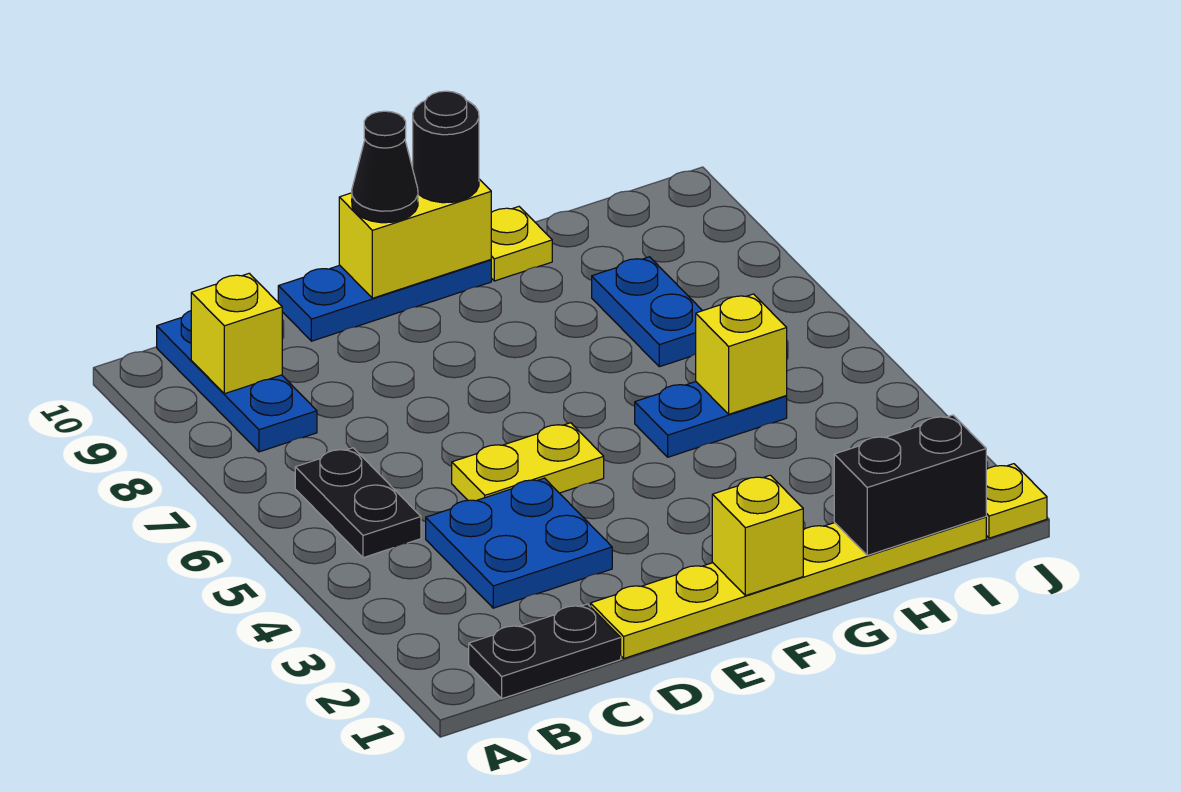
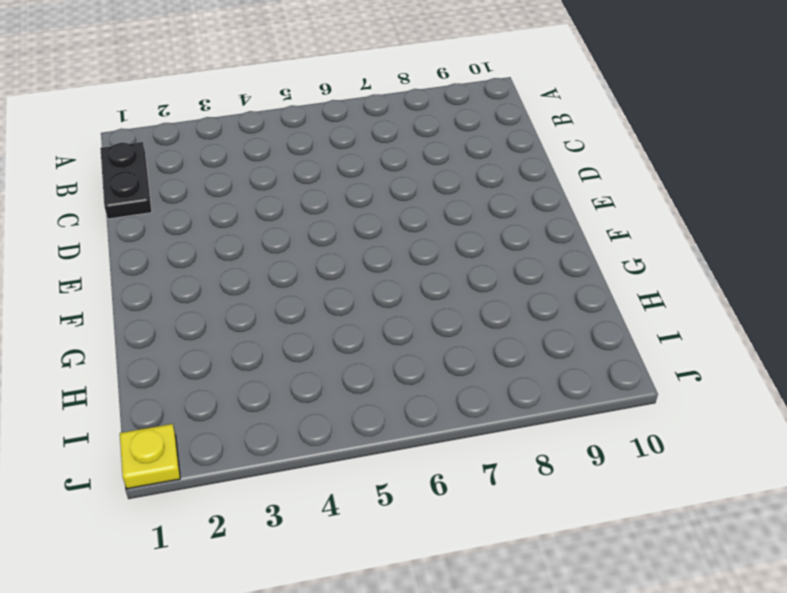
none -> black 1x2 plate [295,448,421,558]
none -> blue 1x3 plate [157,311,317,452]
none -> blue 2x2 plate [426,478,612,608]

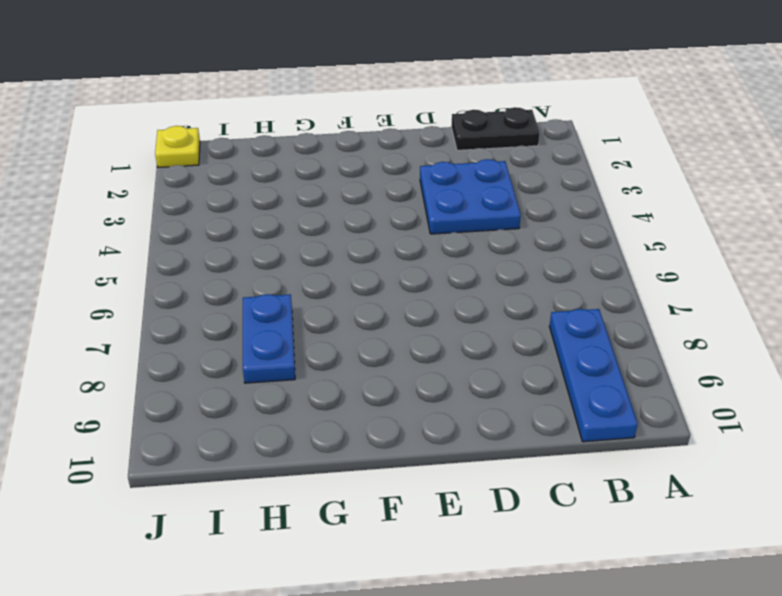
none -> black 1x2 plate [295,448,421,558]
none -> yellow 1x6 plate [591,517,986,658]
none -> yellow 1x2 plate [452,423,604,501]

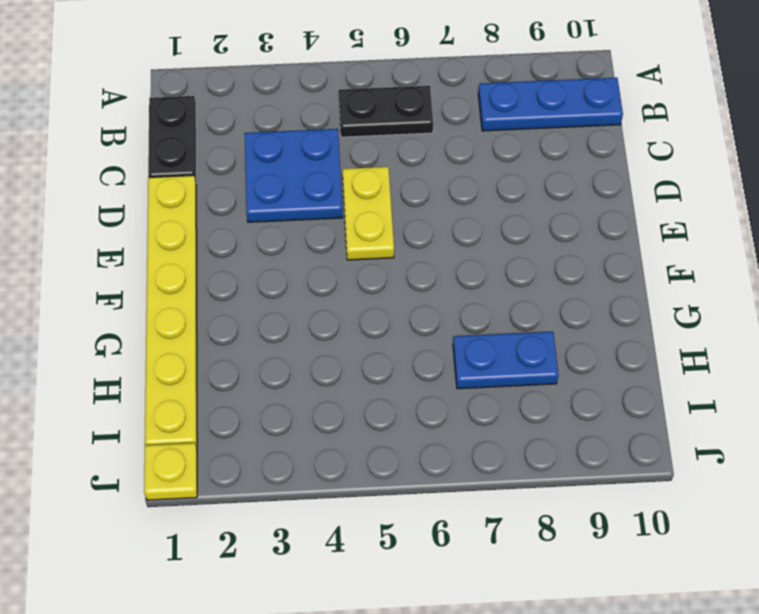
none -> blue 1x3 plate [278,260,491,341]
none -> blue 1x2 plate [635,382,787,457]
none -> yellow 1x1 plate [491,207,552,281]

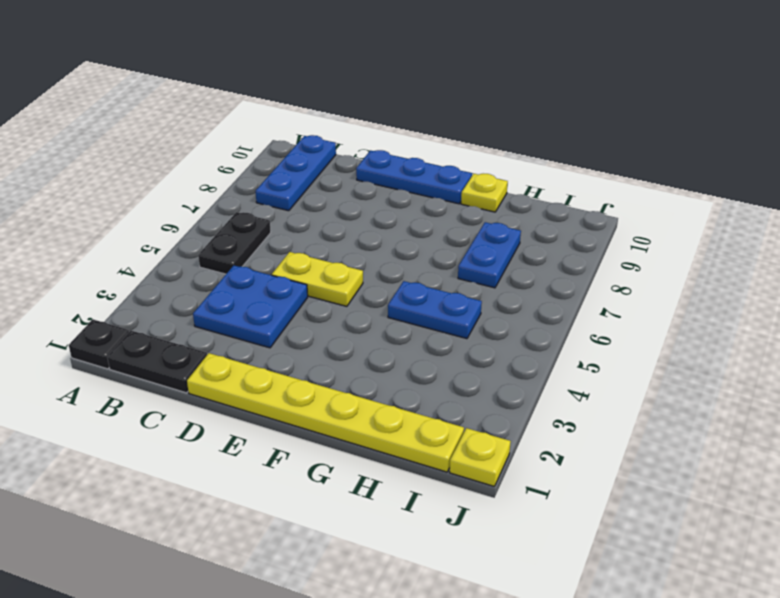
black 1x1 plate [69,319,129,369] -> none
none -> yellow 1x1 brick [191,273,282,394]
none -> yellow 1x2 brick [339,179,491,298]
none -> yellow 1x1 brick [712,475,803,596]

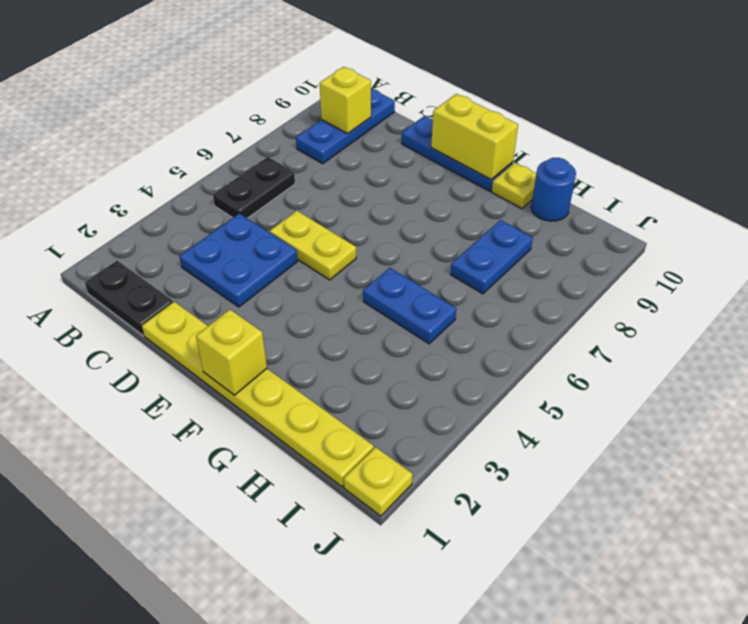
blue 1x1 round brick [531,158,576,221] -> none
none -> black 1x2 brick [834,415,986,555]
none -> yellow 1x1 brick [696,294,787,414]
none -> black 1x1 cone [352,111,418,223]

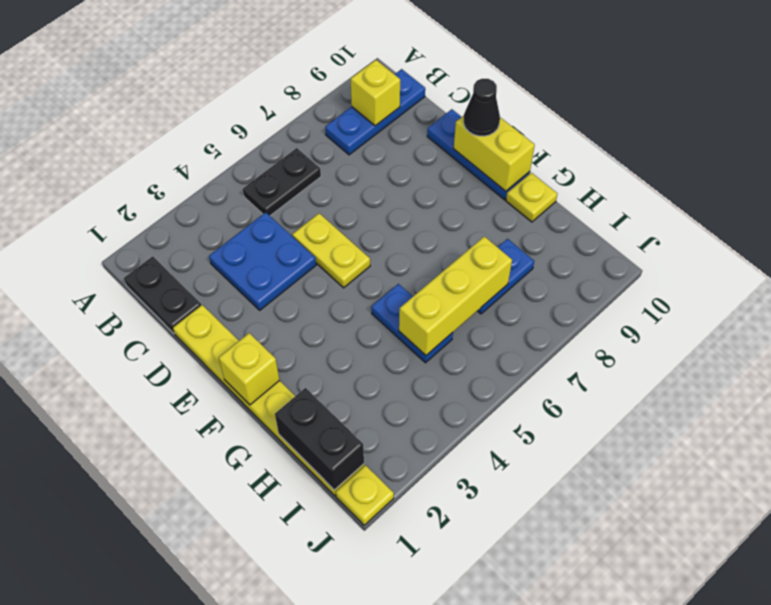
yellow 1x3 brick [399,236,512,355] -> yellow 1x1 brick [696,294,787,414]
none -> black 1x1 round brick [413,91,479,203]

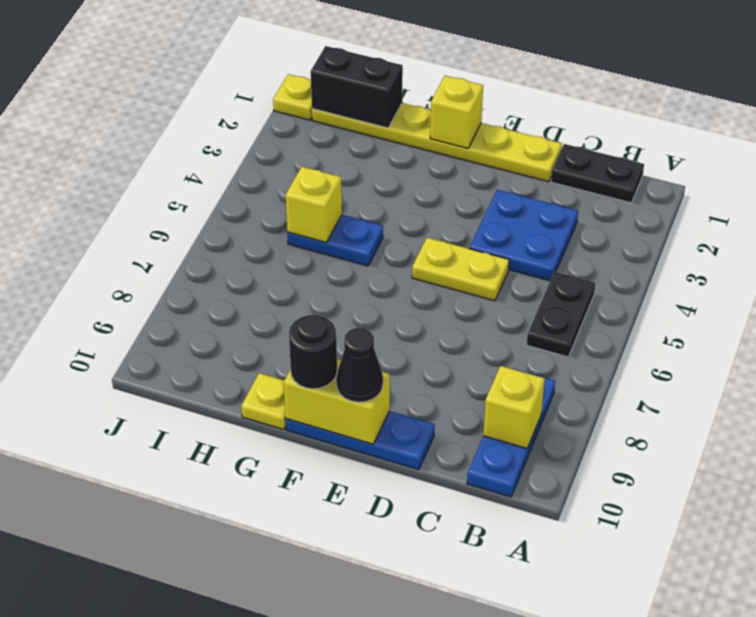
none -> blue 1x2 plate [592,257,702,367]

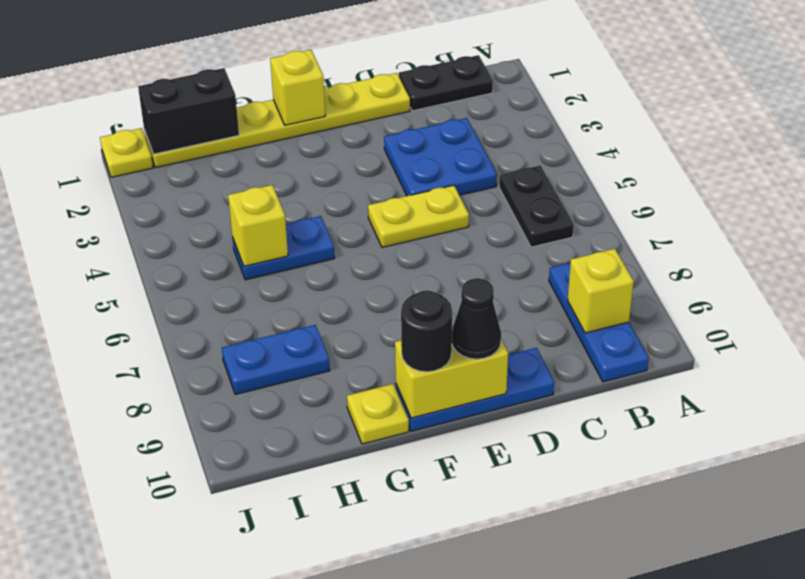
blue 1x2 plate [222,325,330,395] -> blue 1x2 plate turned to [592,257,702,367]

